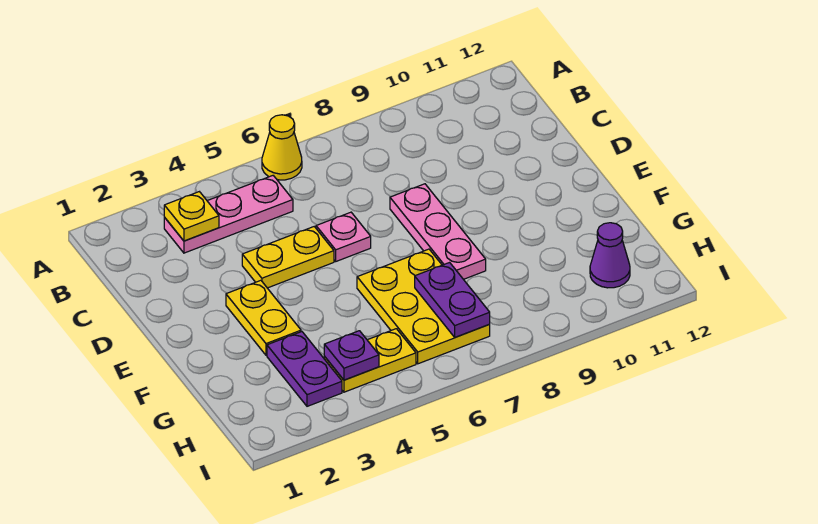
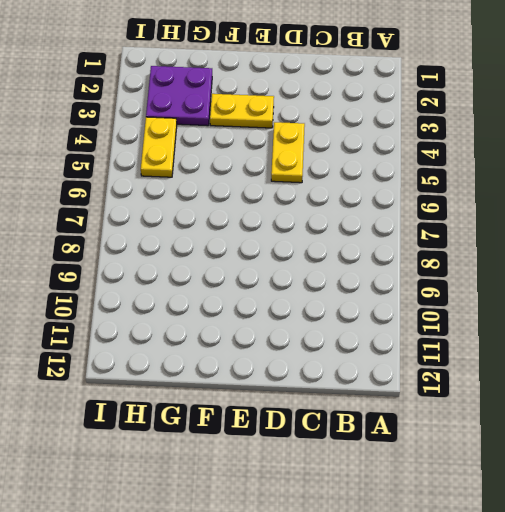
purple 2x2 plate [146,66,212,126] -> purple 1x2 plate [267,332,342,406]
none -> yellow 1x1 cone [262,115,302,180]
none -> pink 1x3 plate [164,176,293,253]
none -> pink 1x1 plate [316,212,371,261]

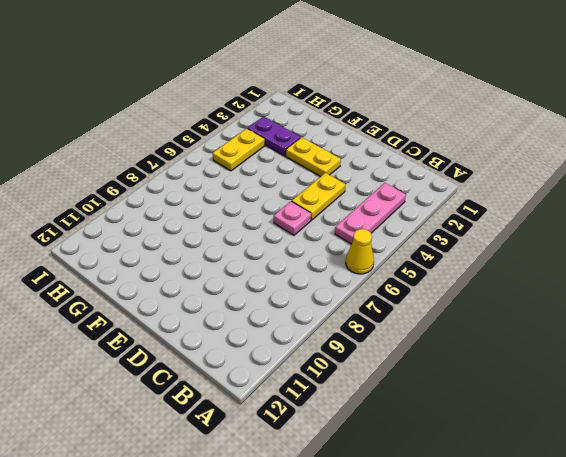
none -> pink 1x3 plate [390,184,486,279]
none -> yellow 2x3 plate [357,249,490,364]
none -> purple 1x1 cone [590,223,630,288]

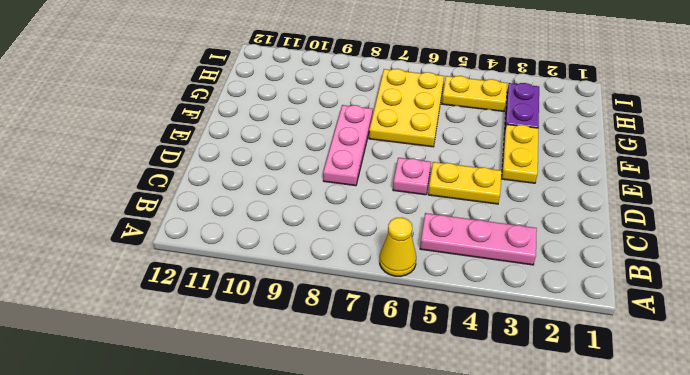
none -> purple 1x1 cone [590,223,630,288]
none -> yellow 1x1 plate [164,192,219,241]
none -> purple 1x2 plate [415,263,490,337]

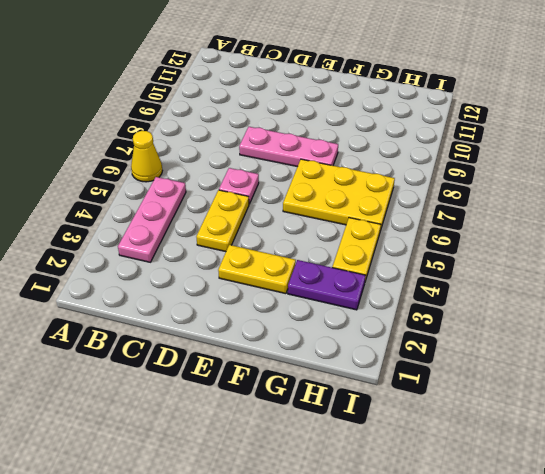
none -> purple 1x1 cone [590,223,630,288]
none -> yellow 1x1 plate [164,192,219,241]
none -> purple 1x2 plate [415,263,490,337]

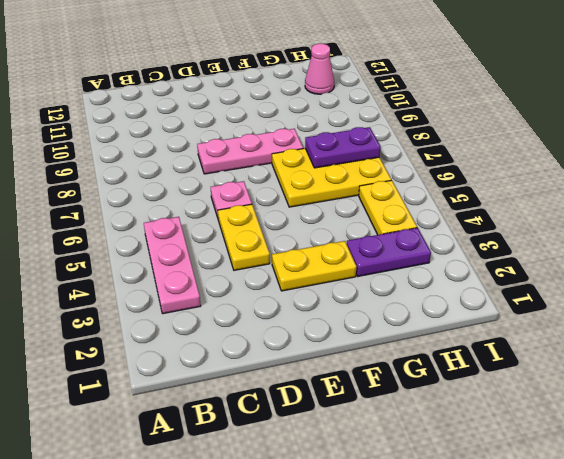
pink 1x1 cone [305,44,334,94] -> purple 1x1 cone [590,223,630,288]
none -> yellow 1x1 cone [262,115,302,180]
none -> yellow 1x1 plate [164,192,219,241]
none -> purple 1x1 plate [324,331,379,380]

